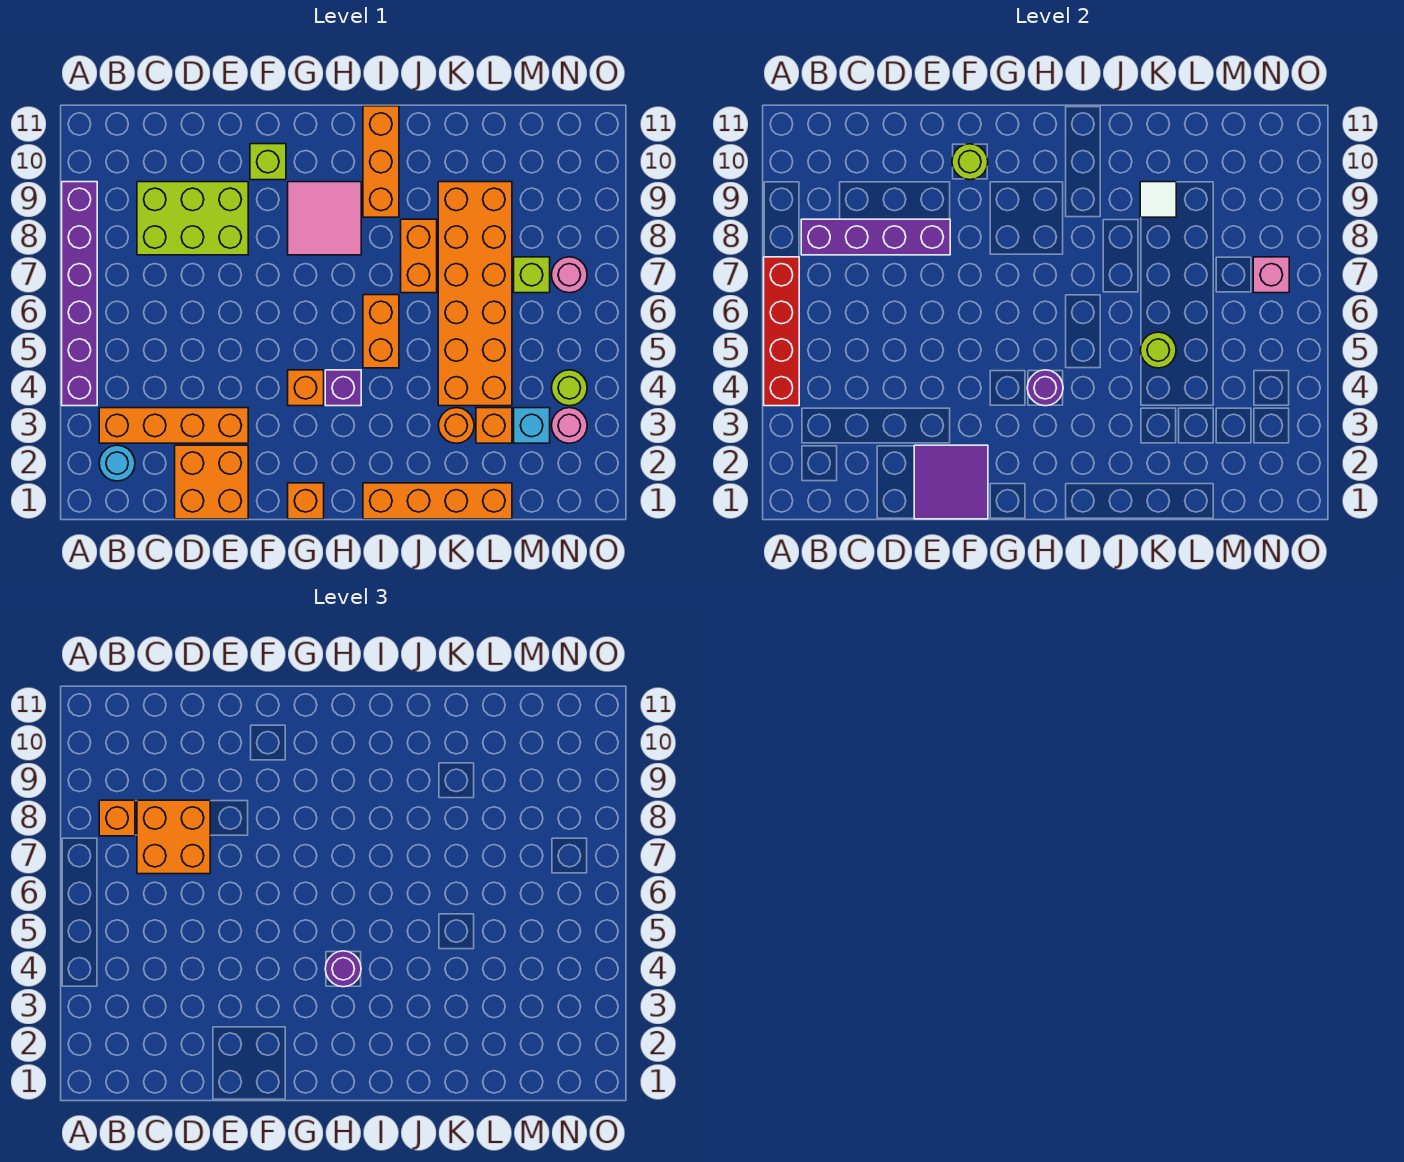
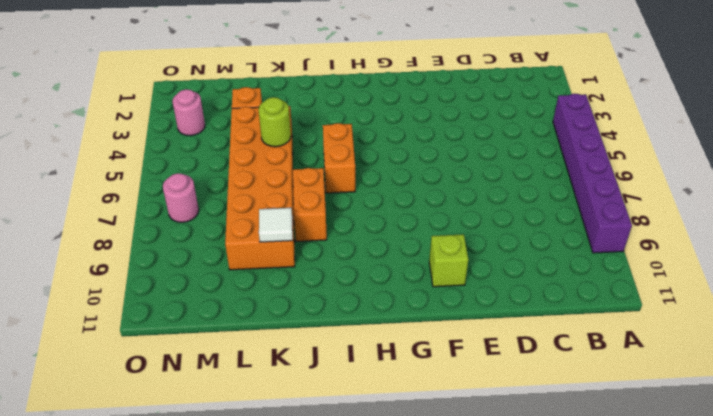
none -> cyan 1x1 round brick [99,445,135,481]
none -> orange 1x4 brick [99,408,248,443]
none -> lime 2x3 brick [137,182,248,255]
none -> orange 2x2 brick [175,445,248,519]

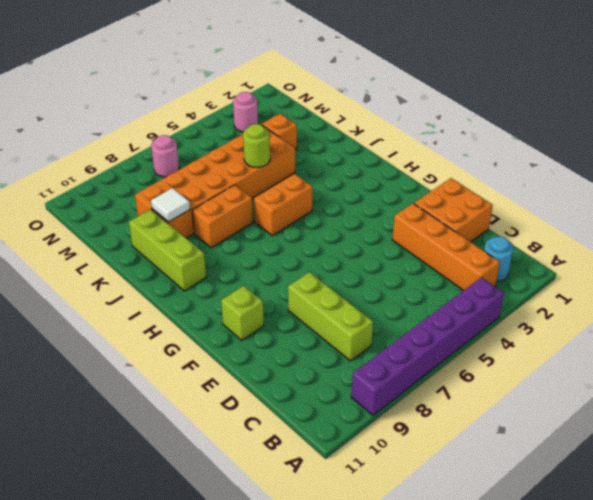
lime 1x3 brick [288,272,373,361] -> lime 2x3 brick [137,182,248,255]
lime 1x3 brick [129,209,206,291] -> orange 1x3 brick [363,106,399,217]
none -> orange 1x1 brick [288,483,324,519]
none -> orange 1x1 brick [288,370,324,406]
none -> pink 2x2 tile [288,182,361,255]
none -> purple 1x1 brick [325,370,361,406]

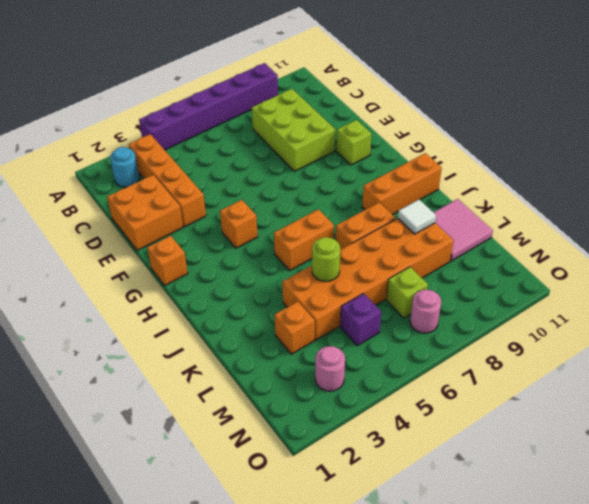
pink 2x2 tile [433,199,493,261] -> pink 2x2 tile moved to [288,182,361,255]
purple 1x1 brick [340,293,381,346] -> purple 1x1 brick moved to [325,370,361,406]
none -> orange 1x4 brick [363,483,512,519]
none -> orange 1x1 round brick [438,408,474,443]
none -> cyan 1x1 brick [514,408,550,443]
none -> lime 1x1 round brick [551,370,587,406]

